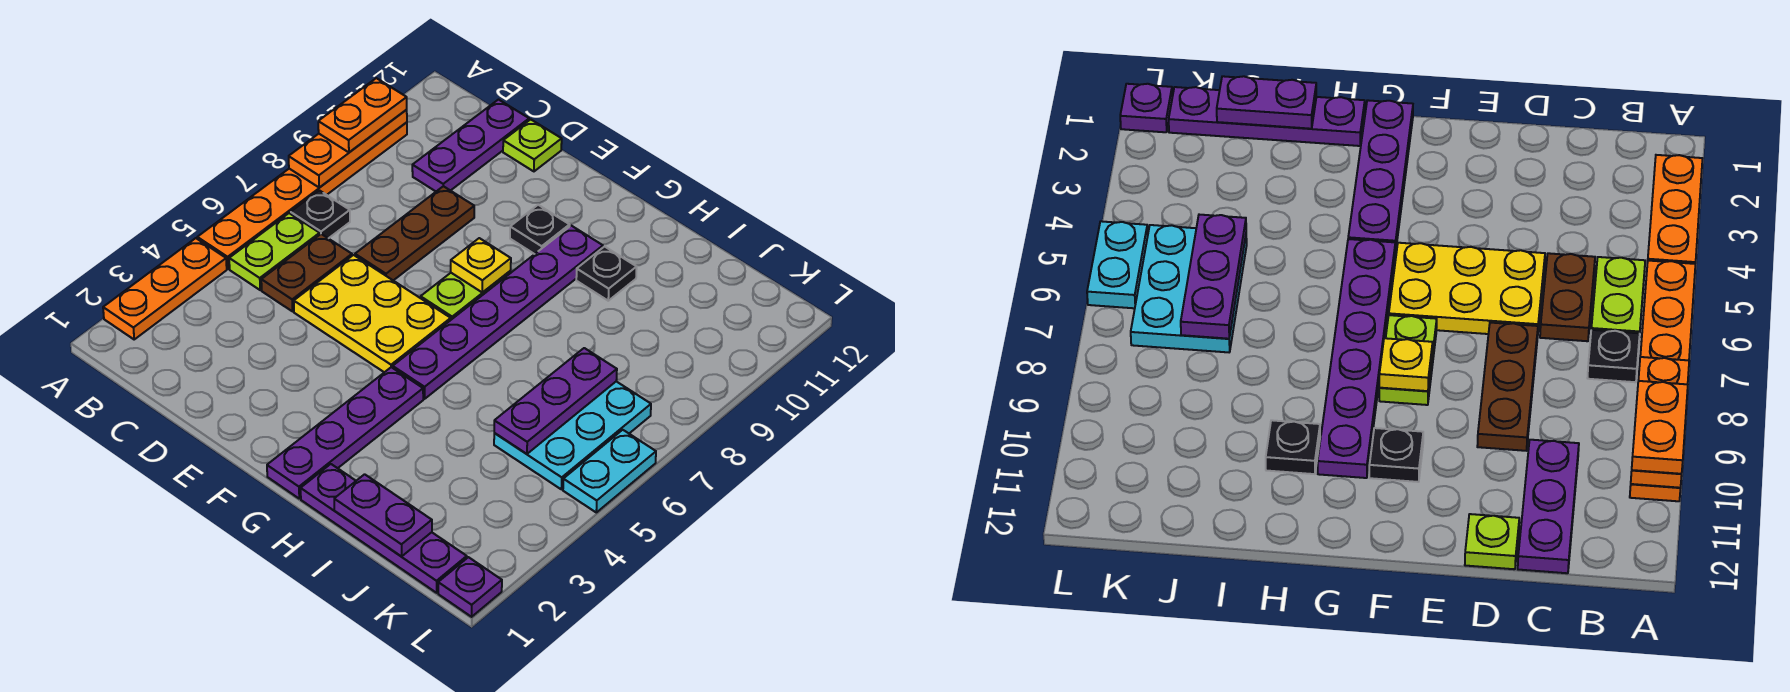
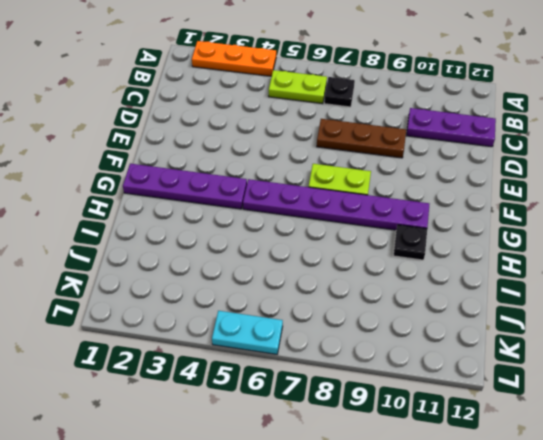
none -> orange 1x6 plate [197,122,407,269]
none -> brown 1x2 plate [261,234,352,311]
none -> yellow 2x3 plate [294,255,451,372]

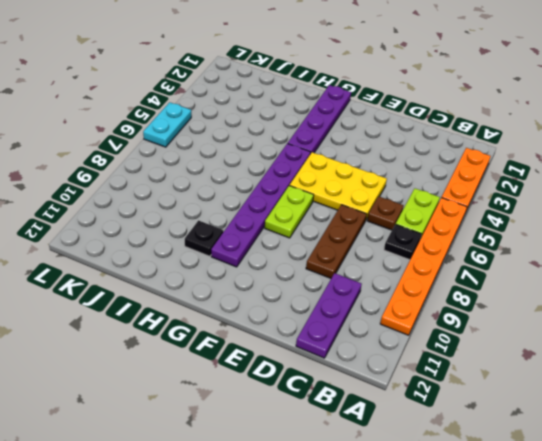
brown 1x1 plate [367,196,404,230] -> brown 1x2 plate [261,234,352,311]
none -> lime 1x1 plate [503,119,562,171]
none -> black 1x1 plate [510,205,570,254]
none -> purple 1x4 plate [301,464,467,593]

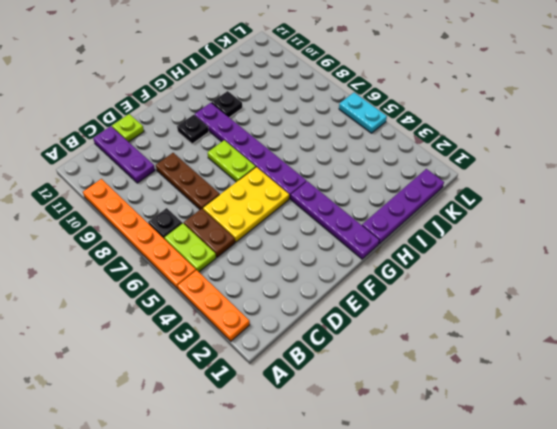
none -> cyan 2x3 plate [494,382,651,489]
none -> purple 1x1 plate [438,557,502,617]
none -> orange 1x3 plate [289,110,407,188]

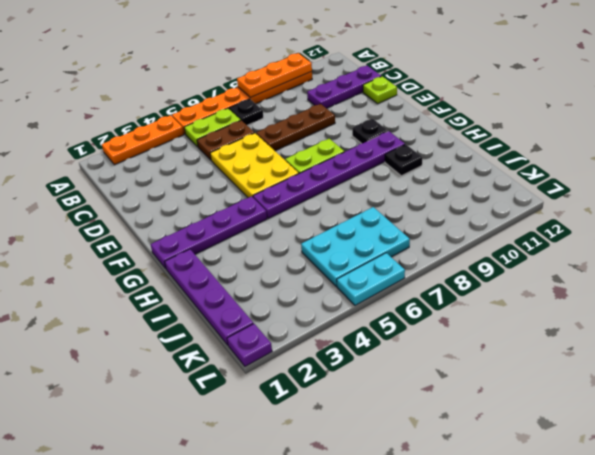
none -> yellow 1x1 plate [451,238,511,293]
none -> purple 1x2 plate [334,474,432,557]
none -> purple 1x3 plate [494,348,617,454]

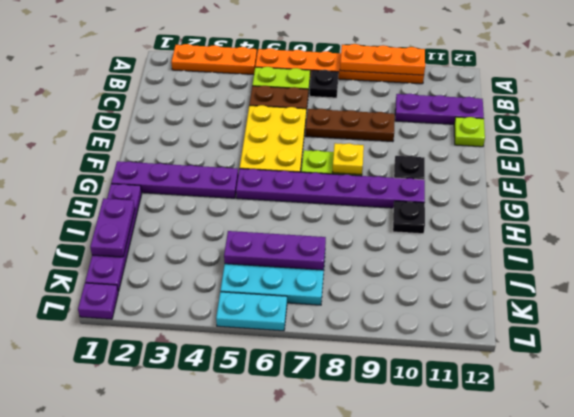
none -> orange 1x2 plate [318,78,407,152]

